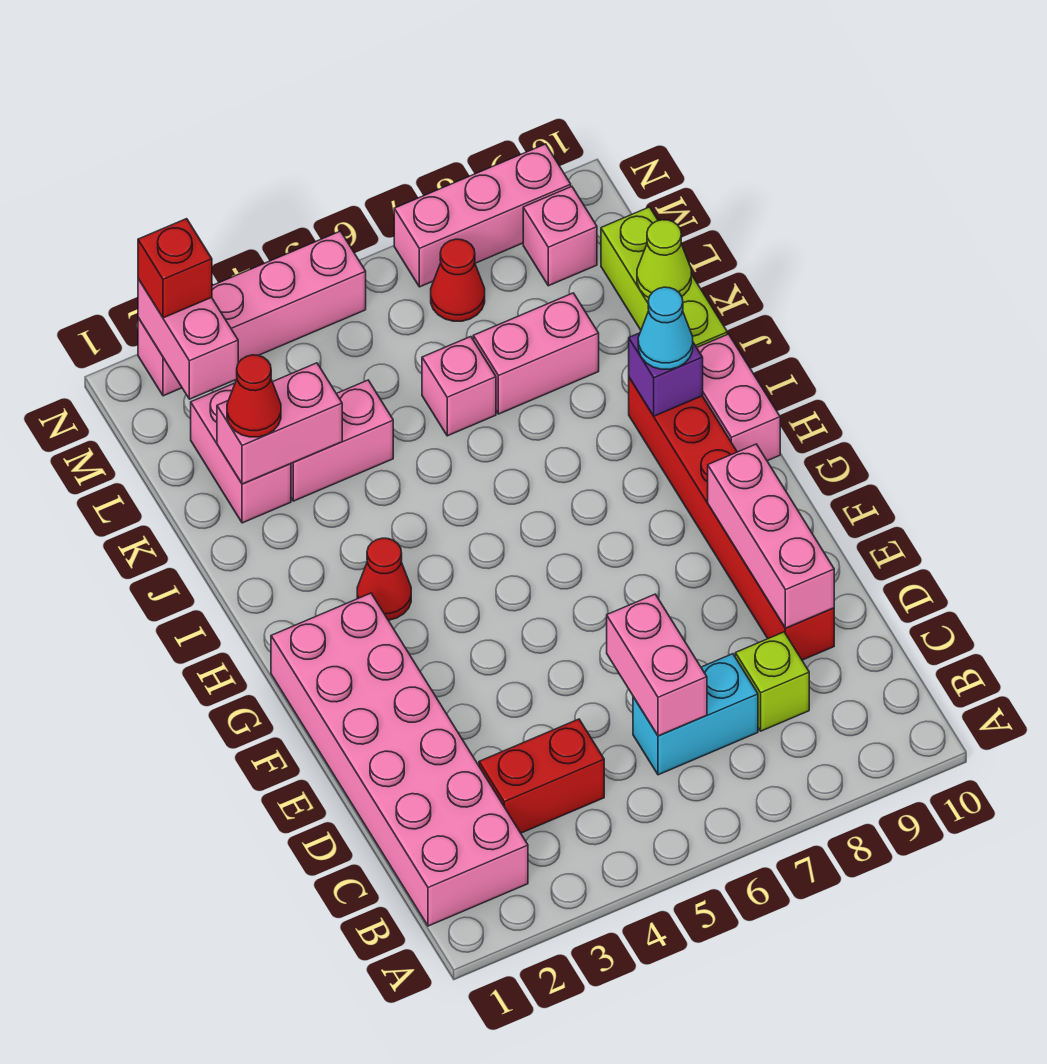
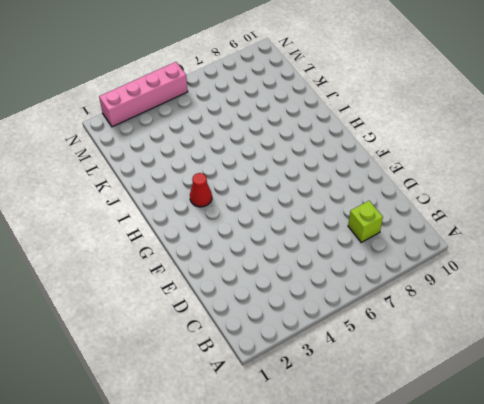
none -> pink 2x6 brick [271,593,528,926]
none -> red 1x2 brick [479,719,604,833]
none -> cyan 1x2 brick [633,654,758,775]

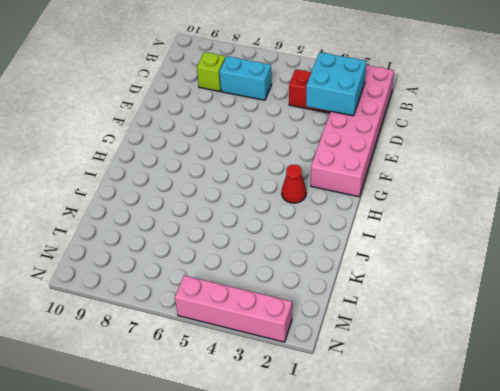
cyan 2x2 brick [306,52,366,116] -> none
none -> red 1x6 brick [629,378,834,660]
none -> pink 1x2 brick [697,334,780,461]
none -> lime 1x3 brick [601,207,727,347]

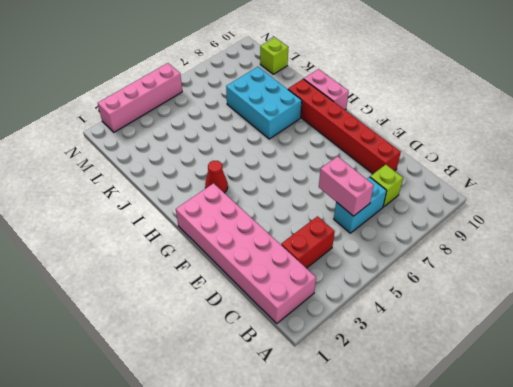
cyan 2x3 brick [226,67,302,139] -> pink 1x2 brick [473,293,599,414]
lime 1x1 brick [260,38,288,74] -> lime 1x3 brick [601,207,727,347]
none -> pink 1x2 brick [191,383,291,523]
none -> pink 1x2 brick [291,380,393,501]
none -> pink 1x1 brick [422,337,496,436]

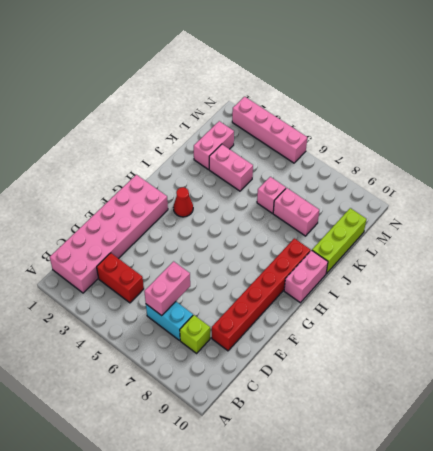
none -> red 1x1 cone [431,239,485,321]
none -> pink 1x1 brick [523,187,597,286]
none -> pink 1x3 brick [394,144,571,287]

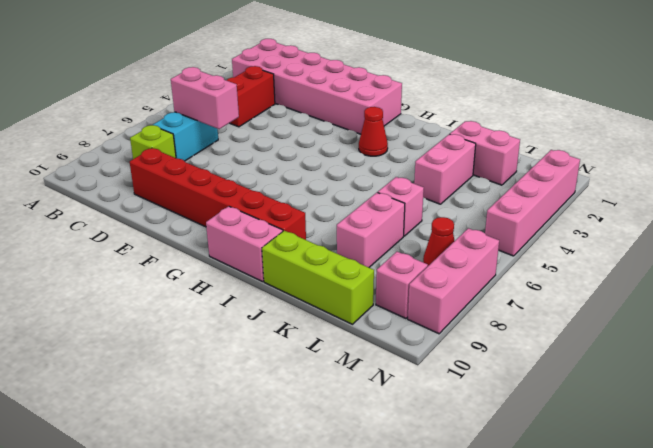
none -> pink 1x3 brick [708,444,834,628]
none -> purple 1x1 brick [629,333,703,416]
none -> pink 1x2 brick [217,363,342,484]

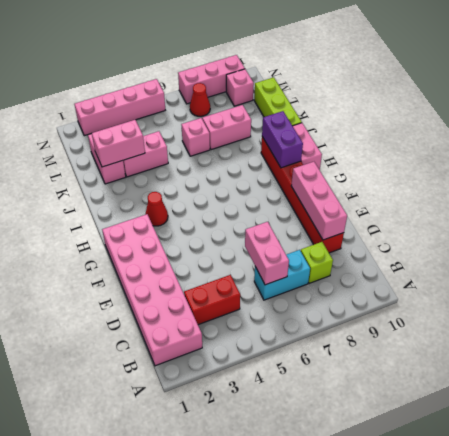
purple 1x2 brick [262,111,303,168] -> purple 1x1 brick [629,333,703,416]
none -> lime 1x1 cone [637,220,691,298]
none -> pink 1x2 brick [138,279,238,399]
none -> cyan 1x1 cone [638,287,693,369]

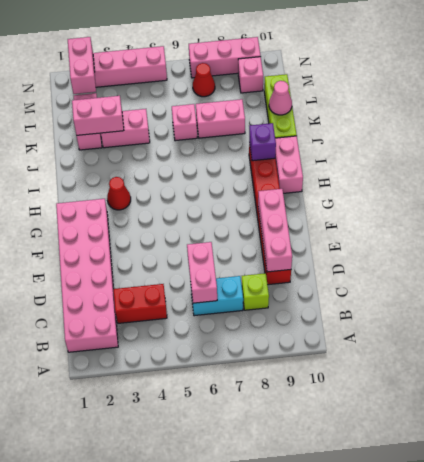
pink 1x1 cone [269,81,292,115] -> lime 1x1 cone [637,220,691,298]
none -> cyan 1x1 cone [638,287,693,369]
none -> red 1x1 cone [227,355,281,437]
none -> red 1x1 brick [138,219,212,318]

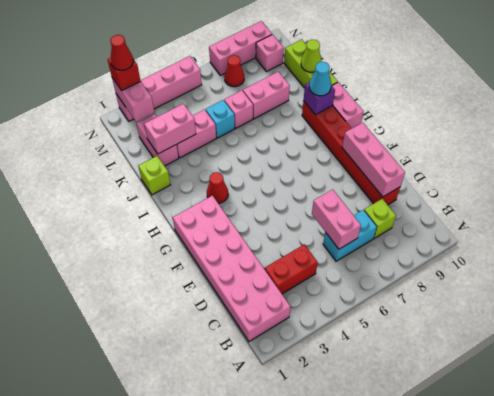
lime 1x1 brick [138,156,170,195] -> none
cyan 1x1 brick [205,100,235,138] -> none
red 1x1 cone [110,35,133,70] -> red 1x1 cone moved to [227,355,281,437]

